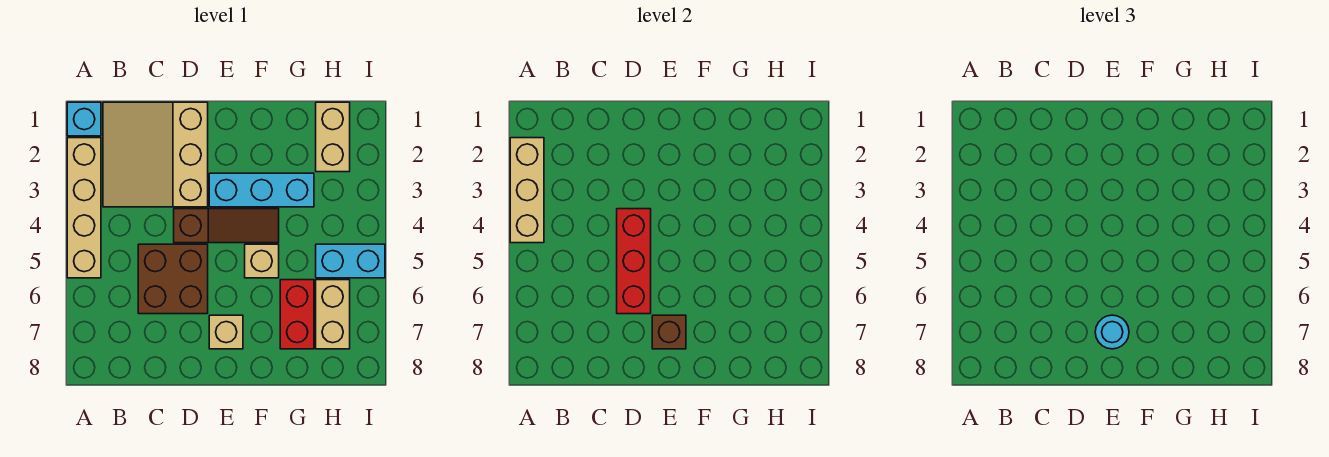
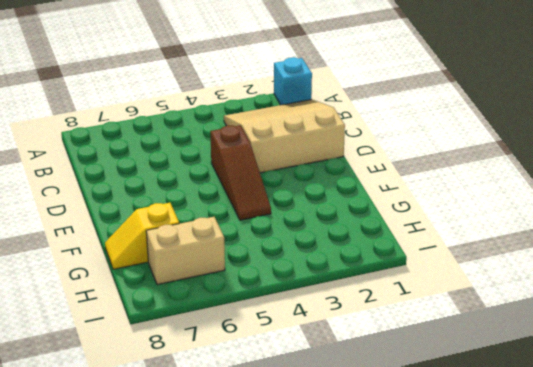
yellow 1x2 slope [105,203,179,269] -> red 1x2 brick [280,280,314,349]
none -> tan 1x4 brick [67,138,101,278]
none -> brown 2x2 brick [138,244,208,314]
none -> cyan 1x3 brick [209,173,314,207]

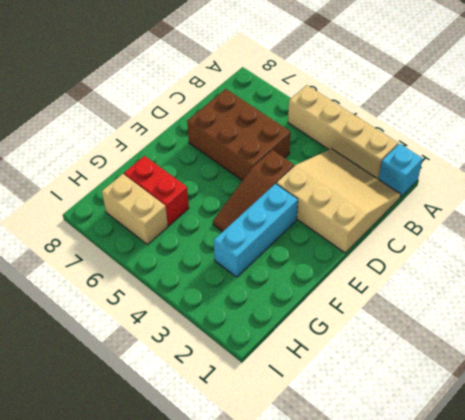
brown 2x3 brick [187,89,291,181] -> brown 2x2 brick [138,244,208,314]
none -> tan 1x1 brick [209,315,243,349]
none -> tan 1x1 brick [245,244,279,278]
none -> tan 1x2 brick [316,102,350,172]

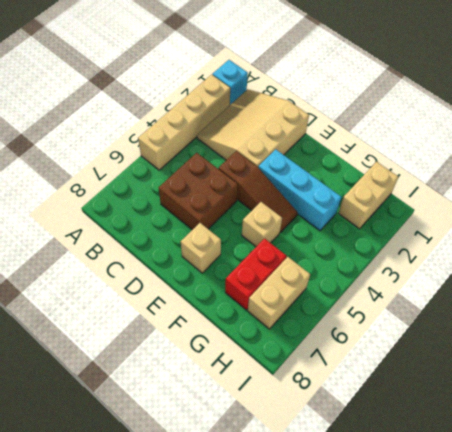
none -> cyan 1x2 brick [316,244,385,278]
none -> tan 1x3 brick [510,138,544,243]
none -> red 1x3 brick [617,209,651,314]

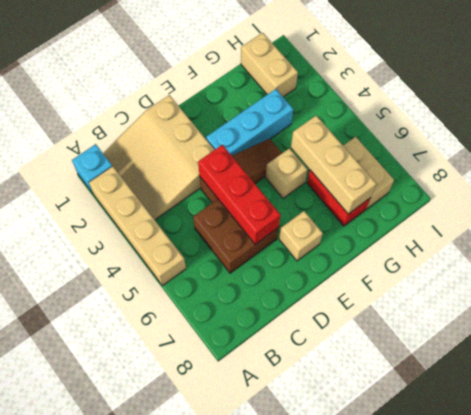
tan 1x3 brick [291,116,376,214] -> tan 1x3 brick moved to [510,138,544,243]
none -> cyan 1x2 brick [316,244,385,278]
none -> brown 1x1 brick [652,315,686,349]
none -> cyan 1x1 round brick [1095,315,1129,349]

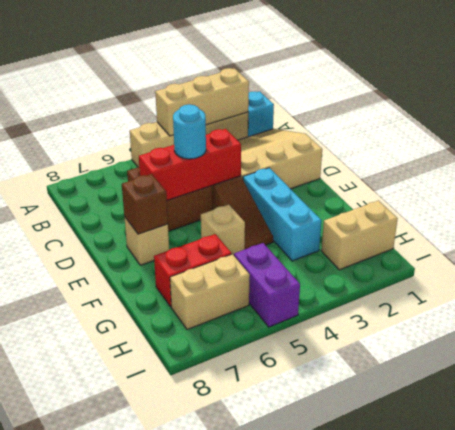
cyan 1x1 round brick [173,104,206,159] -> cyan 1x1 round brick moved to [1095,315,1129,349]
purple 1x2 brick [234,243,300,327] -> cyan 1x2 brick [316,244,385,278]

